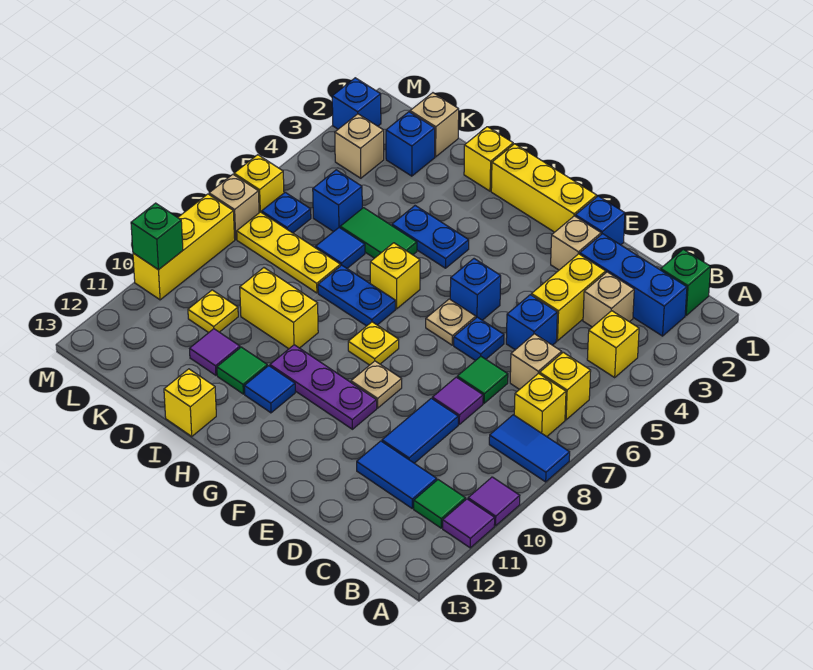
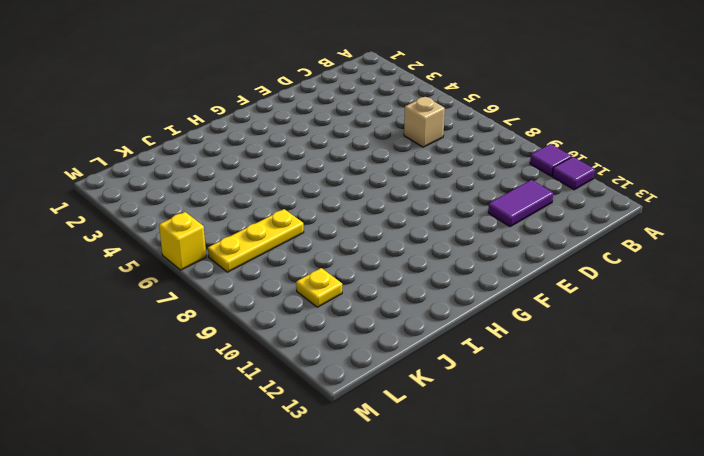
purple 1x2 tile [488,180,553,227] -> blue 1x2 tile [357,441,437,509]
none -> blue 1x2 tile [489,415,570,482]
none -> green 1x1 brick [661,249,711,315]
none -> blue 1x3 brick [580,234,687,336]
none -> yellow 1x1 brick [587,311,639,377]

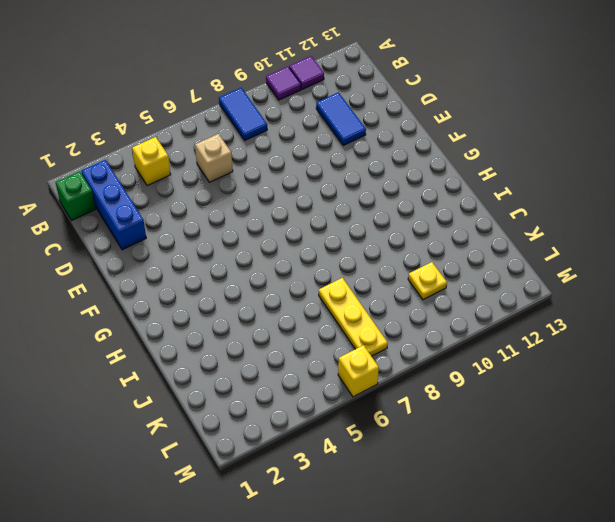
none -> yellow 1x1 brick [540,352,591,420]
none -> yellow 1x1 brick [514,373,566,437]
none -> green 1x1 tile [414,480,466,528]
none -> tan 1x1 brick [583,272,634,327]

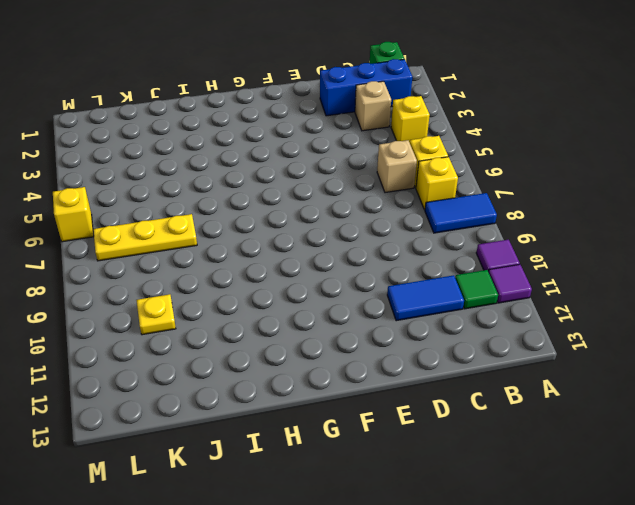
none -> yellow 1x2 brick [531,254,606,341]
none -> blue 1x1 brick [506,295,557,350]
none -> green 1x1 tile [457,356,508,403]
none -> purple 1x1 tile [432,377,483,424]

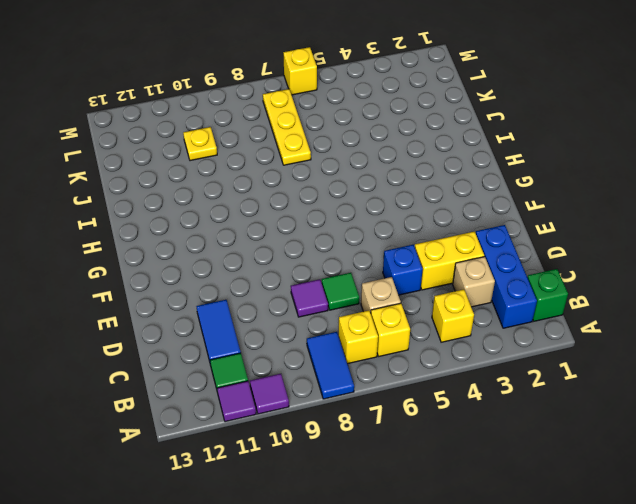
none -> blue 1x2 tile [382,398,458,463]
none -> blue 1x1 brick [575,196,625,245]
none -> tan 1x1 brick [551,216,601,270]
none -> blue 1x1 plate [454,317,504,361]

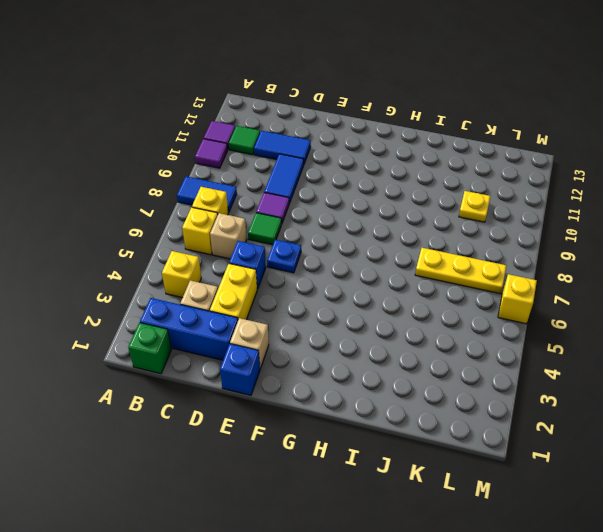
none -> yellow 1x3 brick [491,144,597,232]
none -> blue 1x1 brick [450,259,501,320]
none -> tan 1x1 plate [426,299,476,345]
none -> tan 1x1 plate [351,361,402,408]

